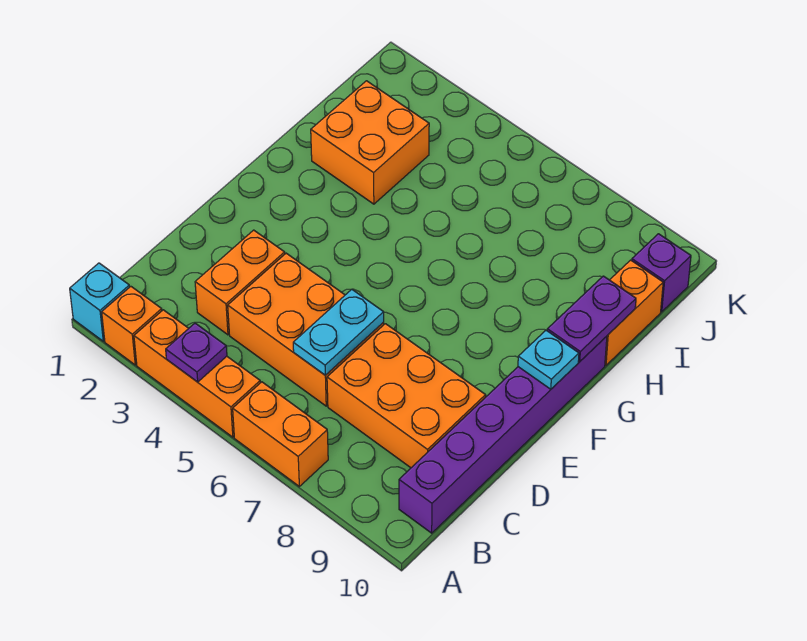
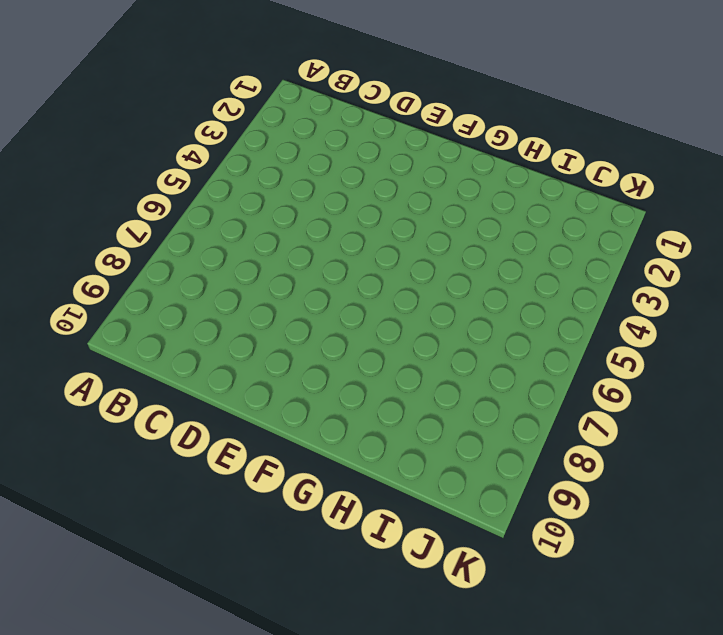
none -> cyan 1x1 brick [70,263,130,341]
none -> orange 1x1 brick [102,287,162,365]
none -> orange 1x3 brick [134,310,260,437]

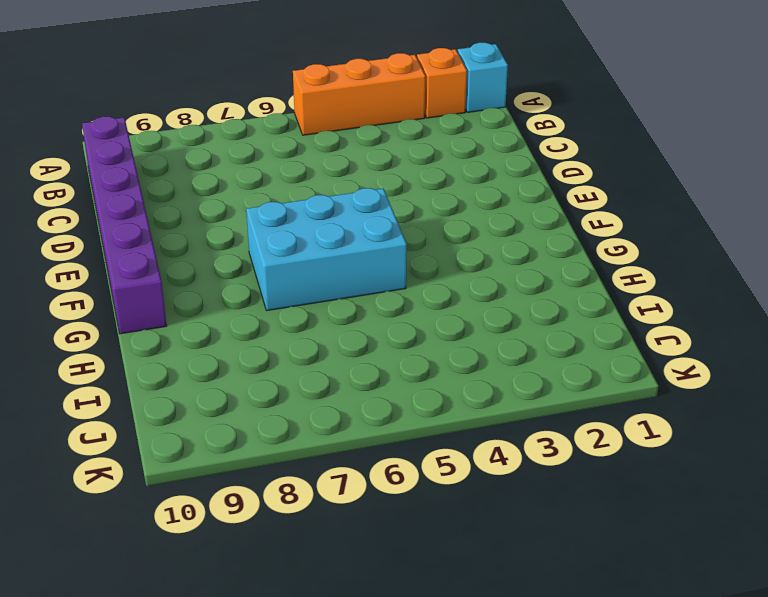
cyan 2x3 brick [246,188,407,311] -> none
none -> orange 1x2 brick [233,382,328,486]
none -> orange 1x2 brick [195,230,285,335]
none -> orange 2x3 brick [228,253,384,406]

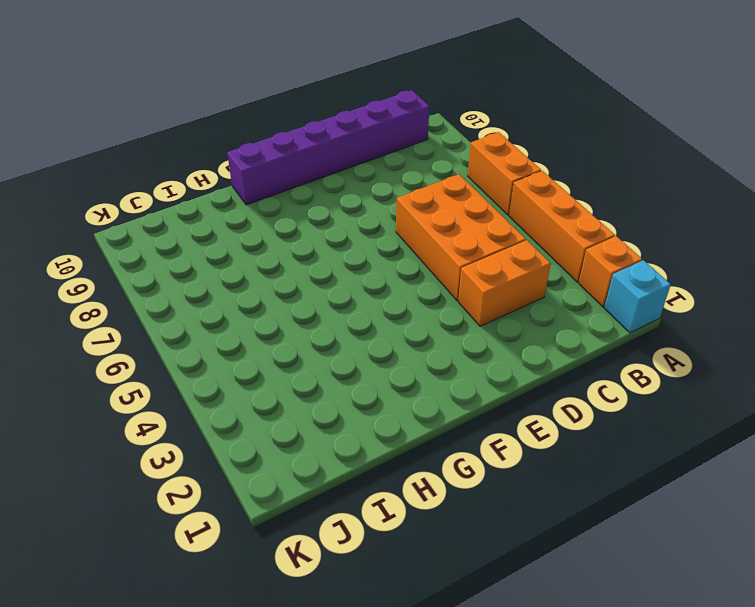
none -> orange 2x3 brick [327,324,486,468]
none -> orange 2x2 brick [311,81,429,204]
none -> orange 1x2 brick [605,260,663,365]

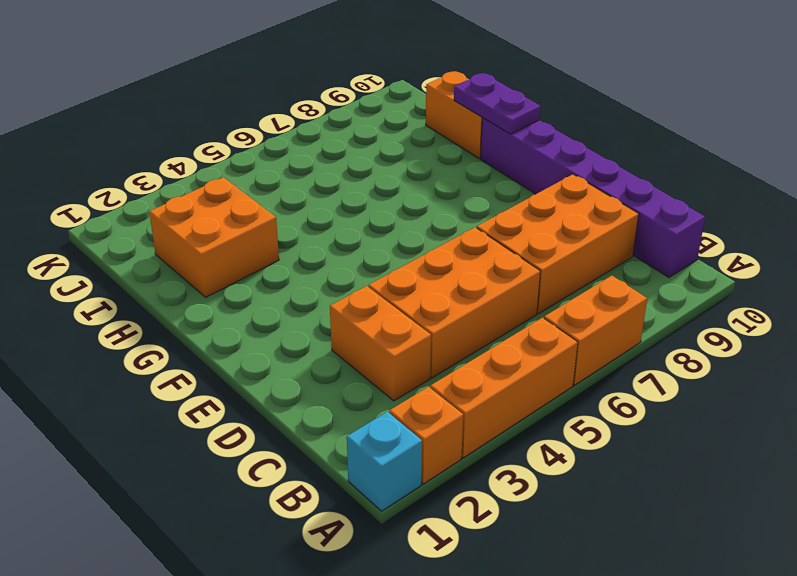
none -> purple 1x1 brick [632,234,691,312]
none -> purple 1x1 plate [166,323,227,382]
none -> cyan 1x2 plate [293,289,384,375]

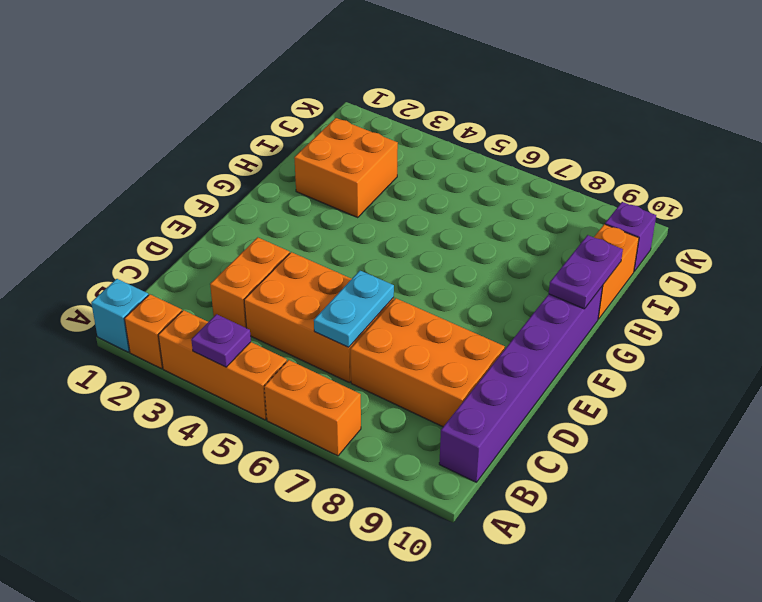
none -> cyan 1x1 plate [518,330,579,389]

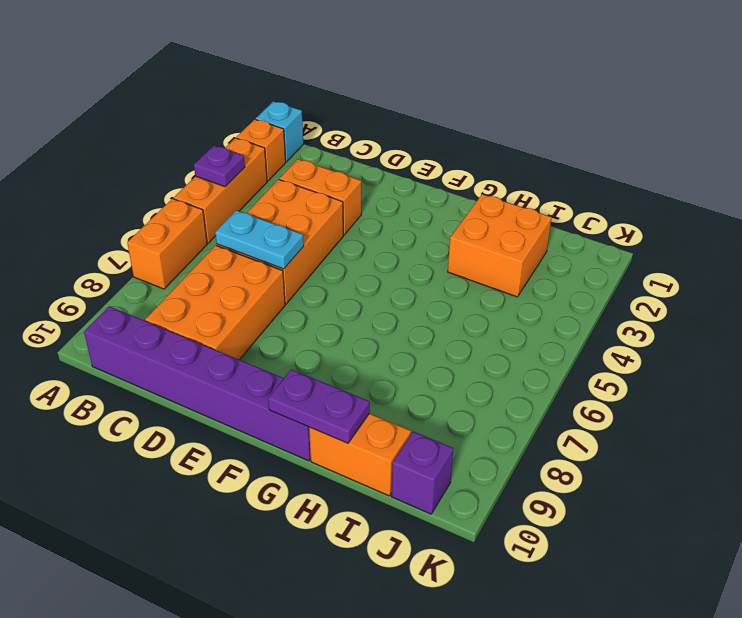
none -> cyan 1x1 plate [518,330,579,389]

